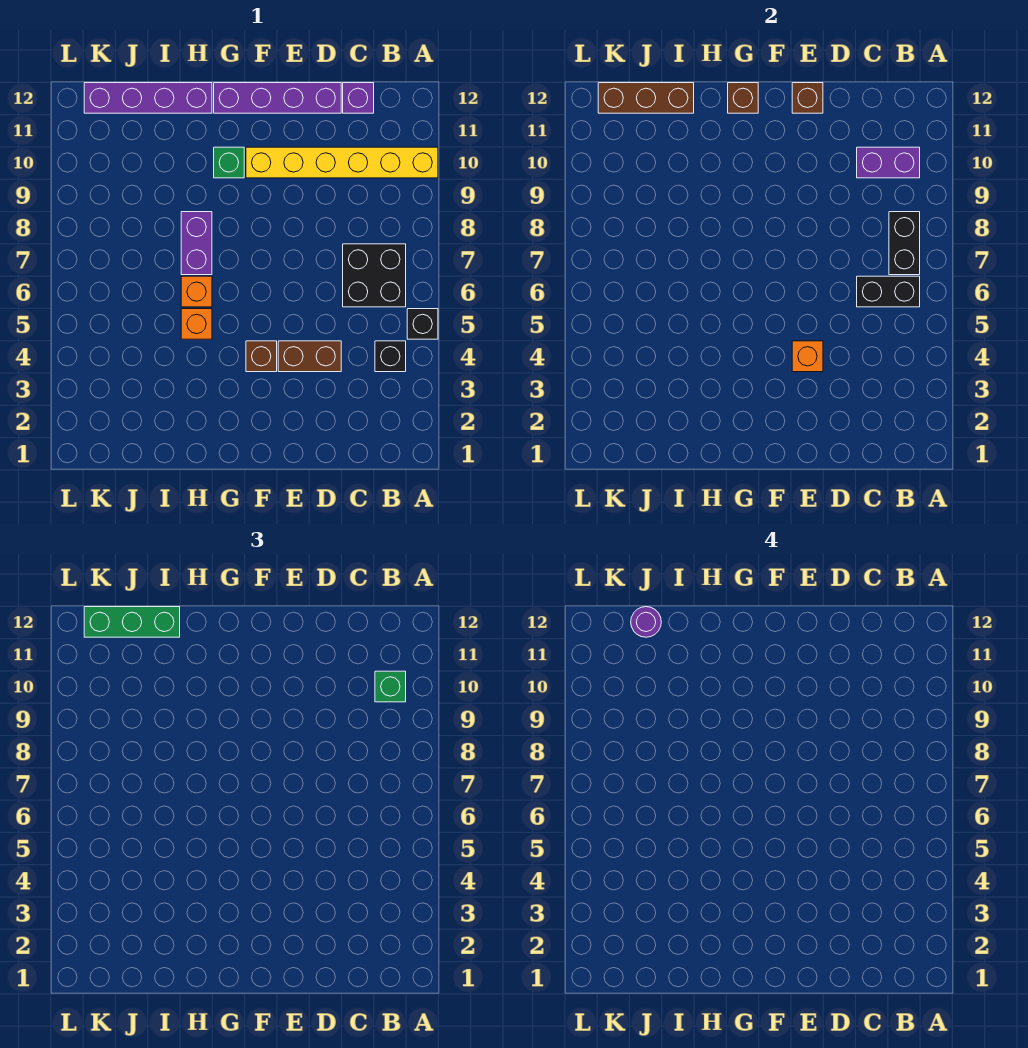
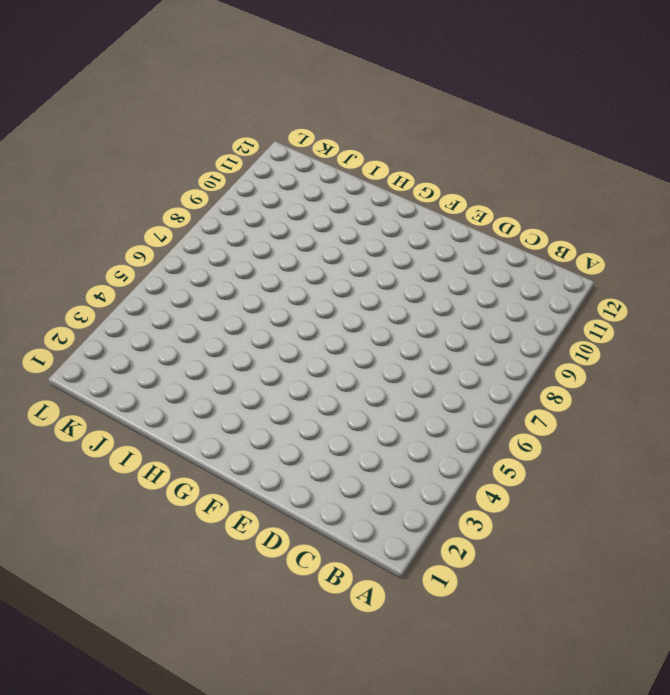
none -> black 1x1 brick [407,309,438,339]
none -> yellow 1x6 brick [246,147,438,178]
none -> black 1x1 brick [375,341,406,372]

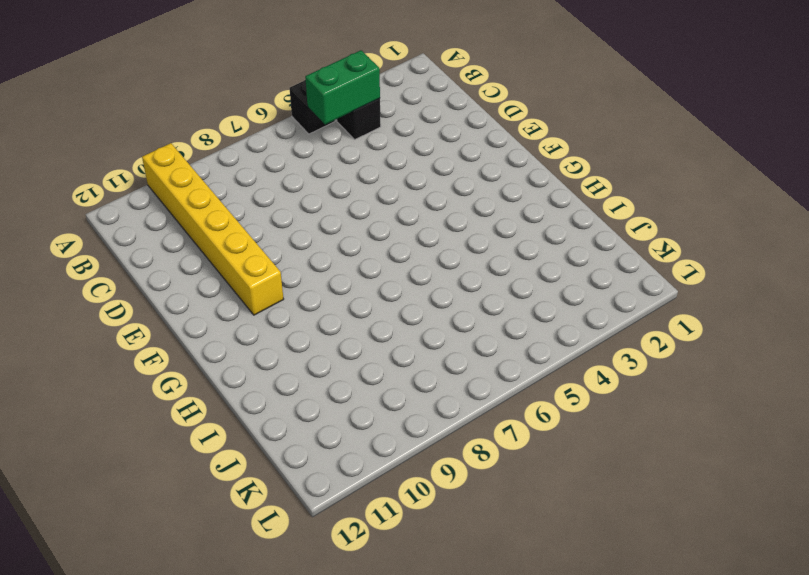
green 1x2 brick [305,50,380,124] -> none
none -> black 2x2 brick [343,244,406,307]
none -> purple 1x1 brick [343,83,374,113]
none -> brown 1x2 brick [278,341,341,372]

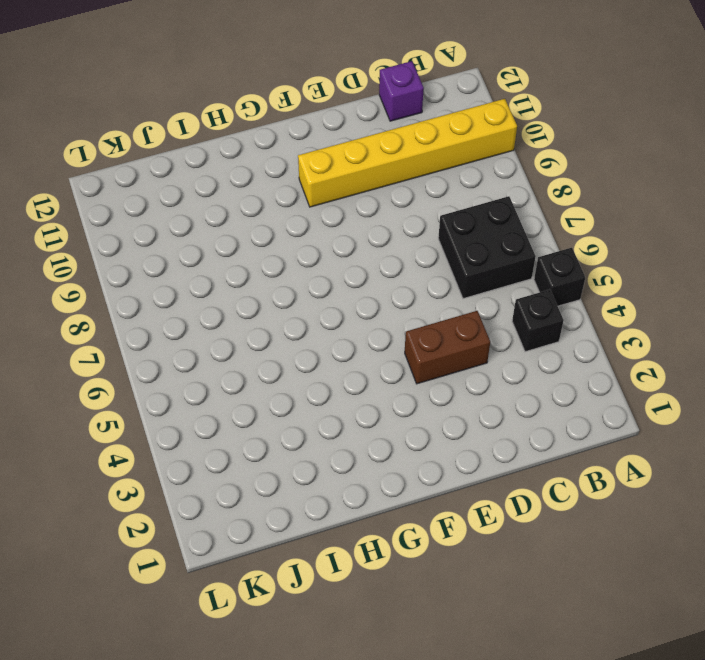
none -> purple 1x4 brick [214,83,341,113]
none -> brown 1x1 brick [246,341,277,372]
none -> green 1x1 brick [214,147,244,178]

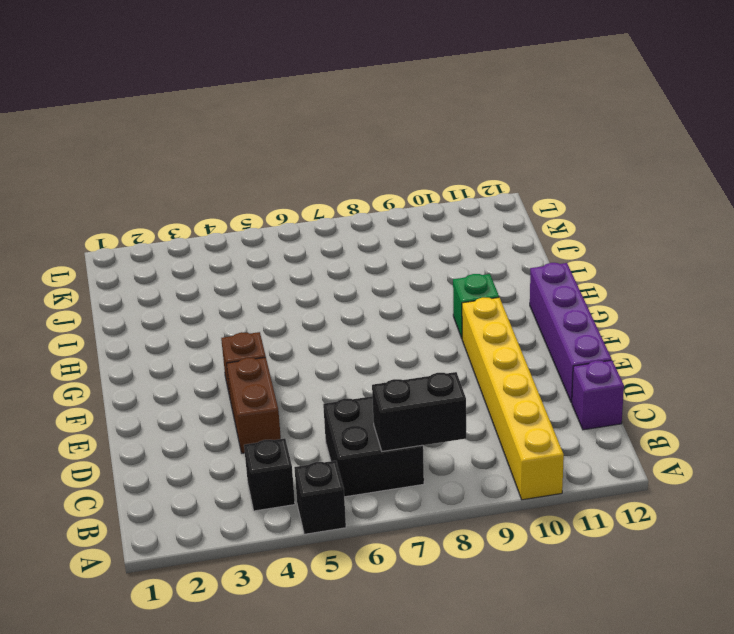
none -> orange 1x1 brick [181,309,212,339]
none -> orange 1x1 brick [181,276,212,307]
none -> purple 1x2 brick [181,212,212,275]

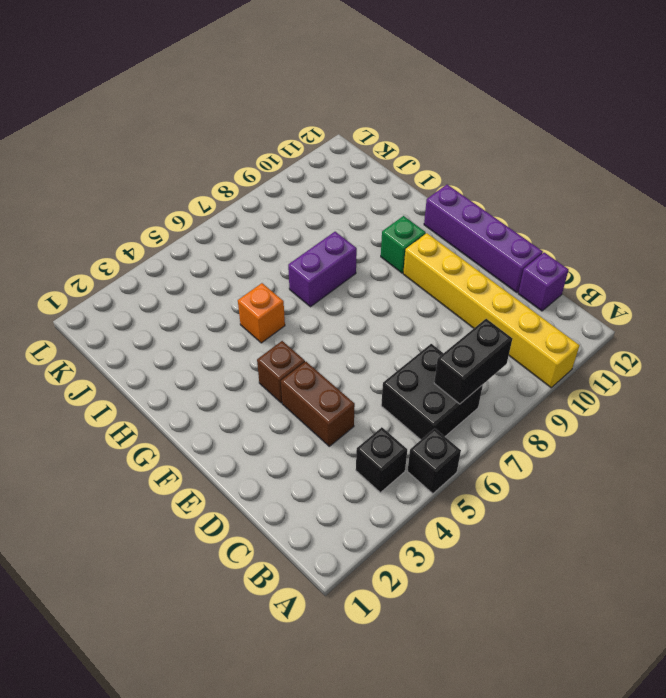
none -> orange 1x1 brick [181,276,212,307]
none -> purple 1x4 brick [84,83,212,113]
none -> black 1x2 brick [857,276,920,307]

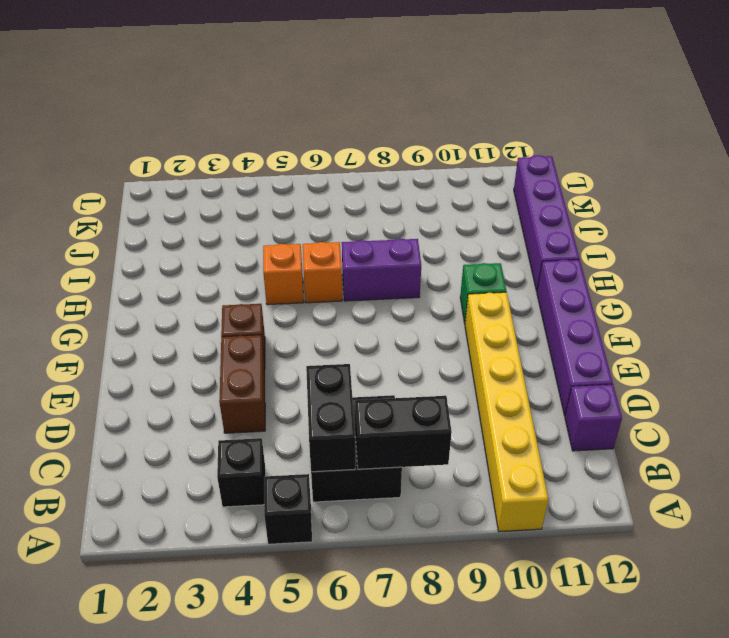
none -> purple 1x2 brick [857,147,920,178]
none -> orange 1x1 brick [792,341,823,372]
none -> brown 1x1 brick [792,83,823,113]

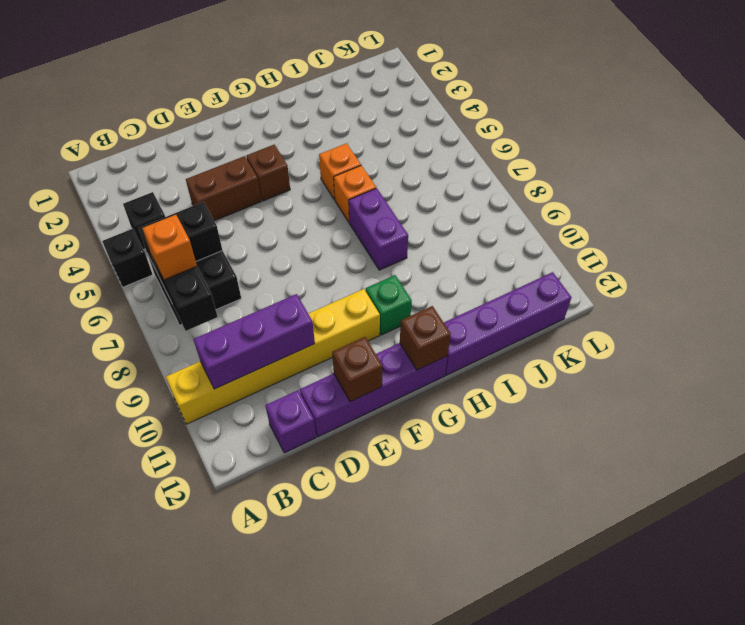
orange 1x1 brick [142,215,197,280] -> orange 1x1 brick moved to [792,341,823,372]
purple 1x3 brick [193,294,315,389] -> purple 1x2 brick [857,147,920,178]
none -> brown 1x3 brick [598,83,694,113]
none -> green 1x1 brick [375,671,406,702]
none -> green 1x3 brick [84,607,180,637]

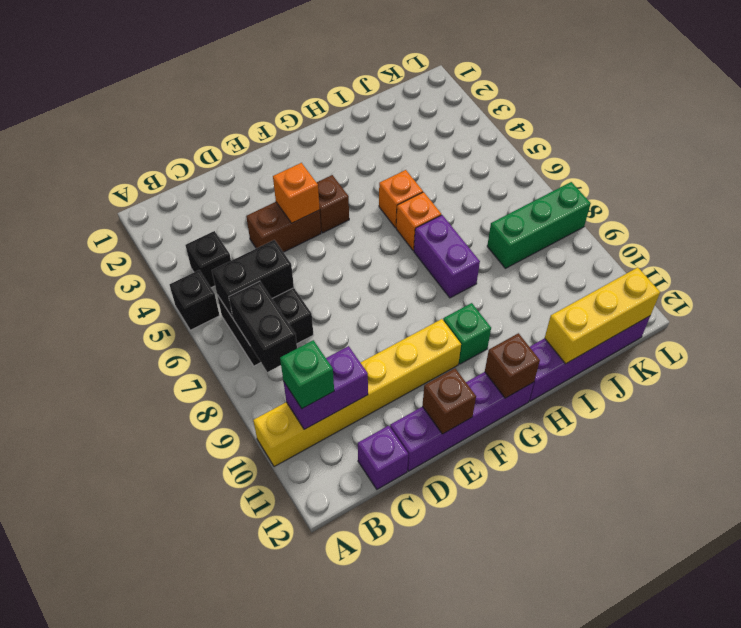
yellow 1x3 brick [545,267,660,364] -> brown 1x3 brick [598,83,694,113]
green 1x3 brick [487,182,591,268] -> green 1x3 brick moved to [84,607,180,637]
none -> purple 1x1 round brick [631,607,661,637]

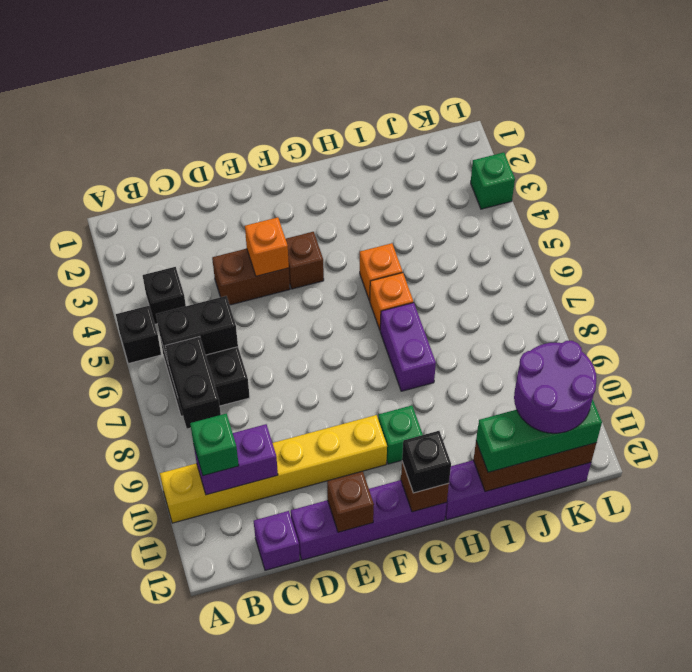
black 1x1 brick [402,431,451,493] -> none
purple 2x2 round brick [514,341,596,433] -> purple 1x1 round brick [631,607,661,637]
green 1x1 brick [471,152,515,209] -> none

